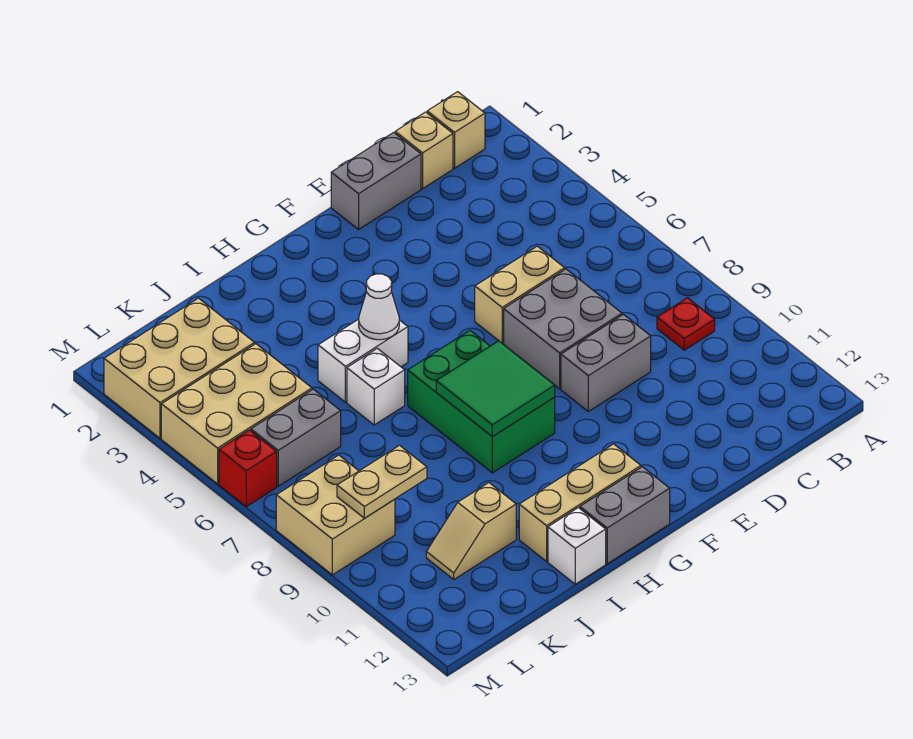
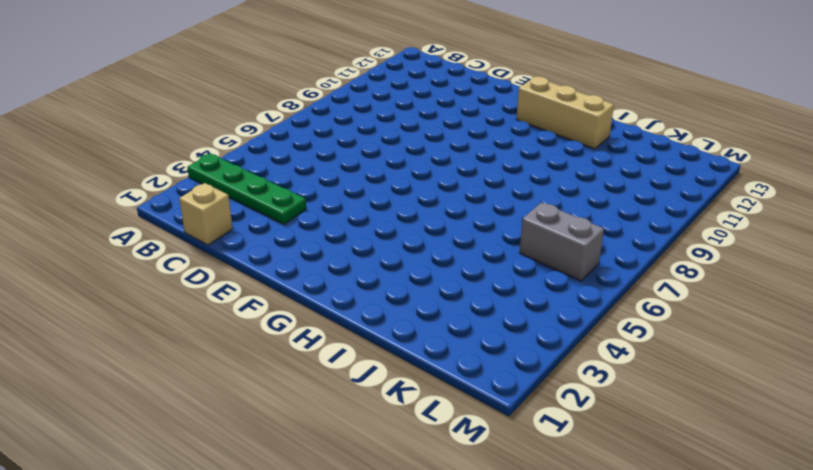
green 1x4 plate [187,153,306,224] -> none
none -> tan 1x1 brick [427,92,485,168]
none -> red 1x1 plate [657,298,715,350]
none -> grey 1x2 brick [331,132,421,229]

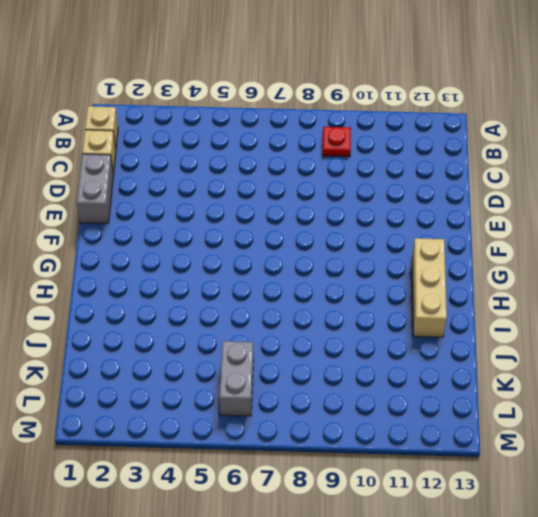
none -> tan 1x2 brick [475,246,565,343]
none -> grey 2x2 brick [504,269,622,389]
none -> grey 1x2 brick [561,315,651,411]

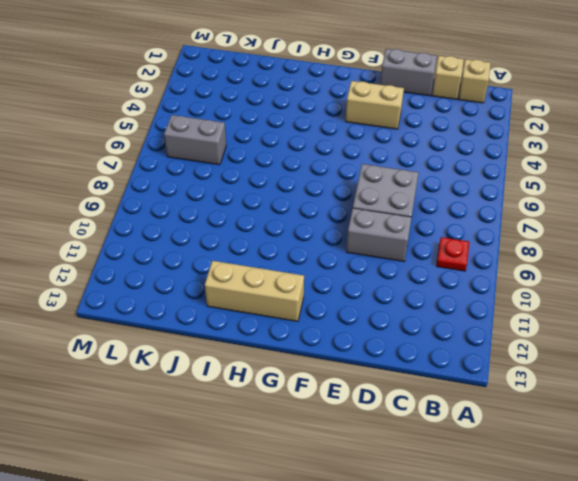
tan 1x2 brick [346,81,404,129] -> tan 1x2 brick moved to [475,246,565,343]
none -> green 2x3 brick [408,330,555,473]
none -> grey 1x2 brick [580,467,670,564]
none -> white 1x2 brick [318,319,408,402]

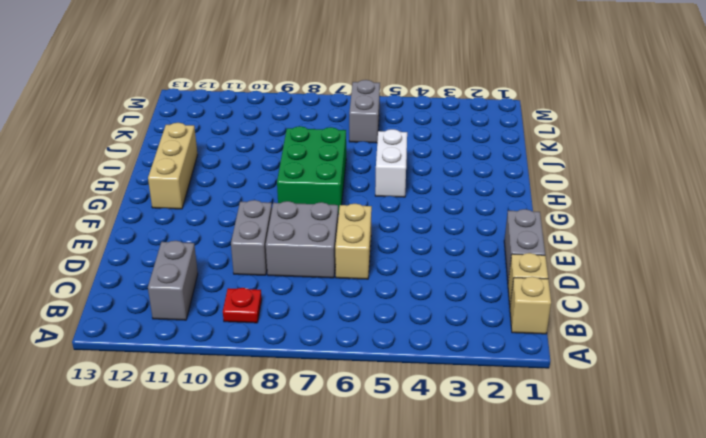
grey 1x2 brick [148,241,198,320] -> grey 1x2 brick moved to [580,467,670,564]
green 2x3 brick [277,126,346,214] -> green 2x3 brick turned to [408,330,555,473]
none -> white 1x1 brick [347,348,405,425]
none -> white 1x1 brick [548,508,606,584]
none -> tan 1x2 slope [426,483,516,579]

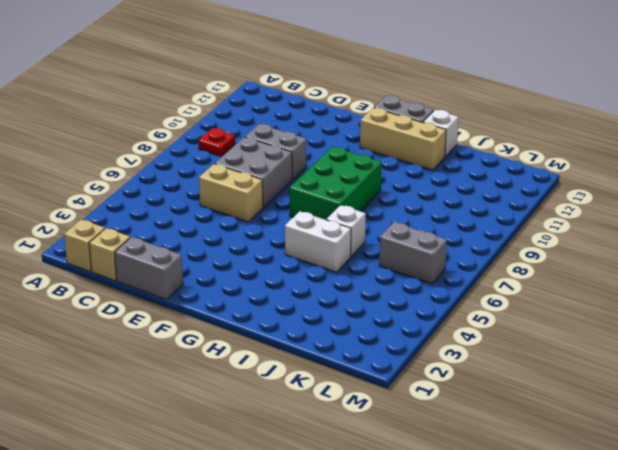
none -> tan 1x2 slope [426,483,516,579]
none -> tan 2x3 brick [104,298,255,438]
none -> tan 2x3 brick [161,344,312,484]

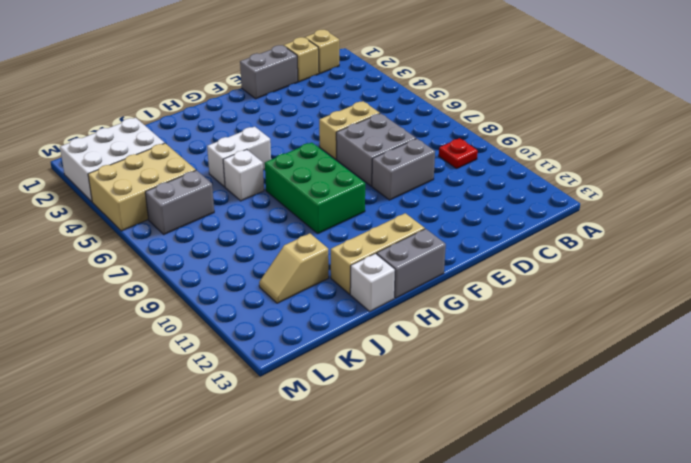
white 2x3 brick [60,118,164,202] -> tan 2x3 brick [104,298,255,438]
none -> tan 2x2 brick [276,455,395,575]
none -> red 1x1 brick [219,430,277,507]
none -> green 2x2 tile [436,341,555,437]

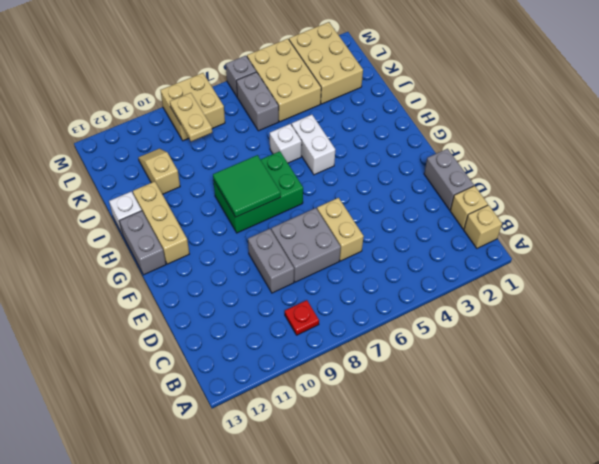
grey 1x1 brick [226,56,256,96] -> red 1x1 brick [219,430,277,507]
none -> white 1x1 cone [359,274,399,340]

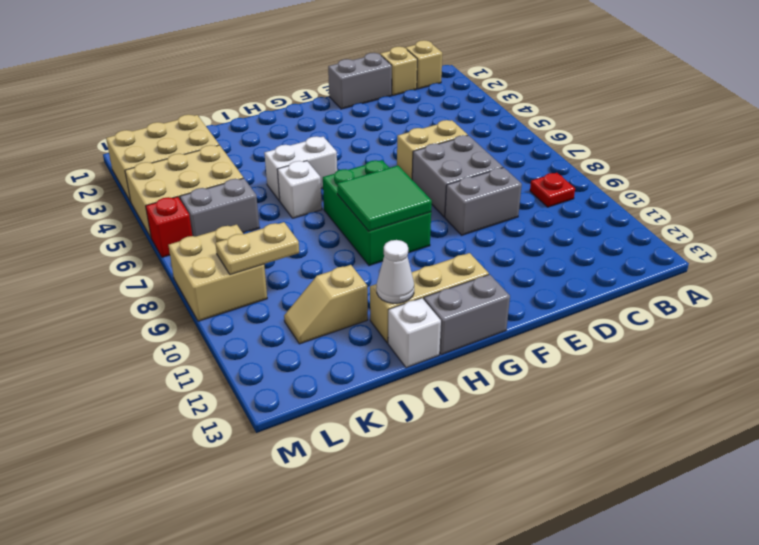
white 1x1 cone [377,240,414,303] -> white 1x1 cone moved to [359,274,399,340]

